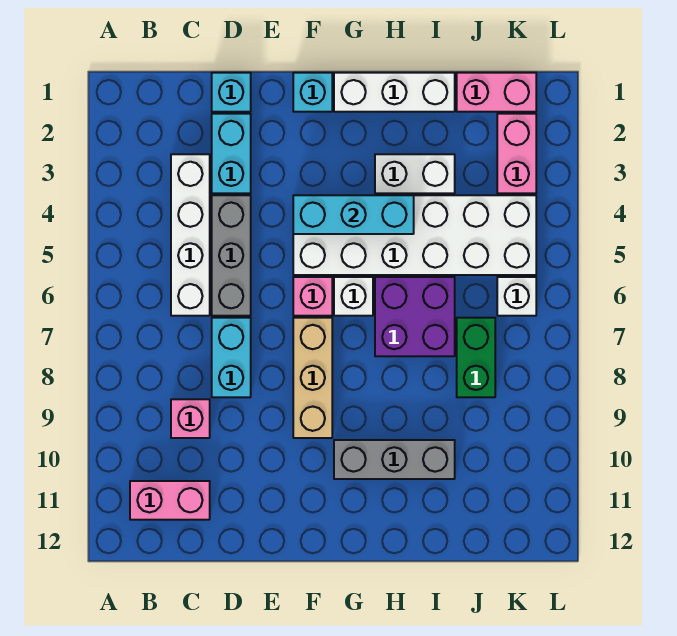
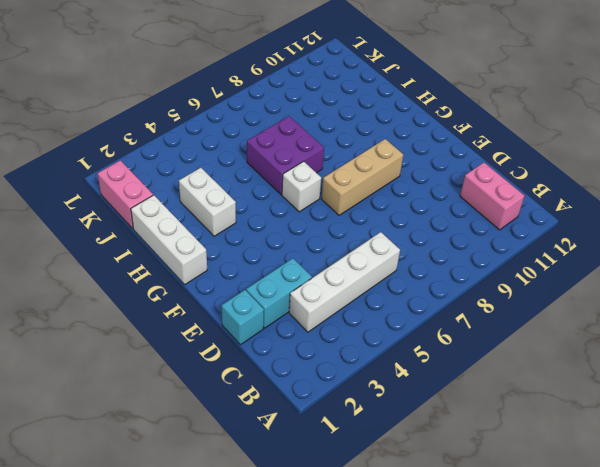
none -> pink 1x1 brick [171,399,210,438]
none -> grey 1x3 brick [212,195,251,316]
none -> cyan 1x2 brick [212,318,251,397]

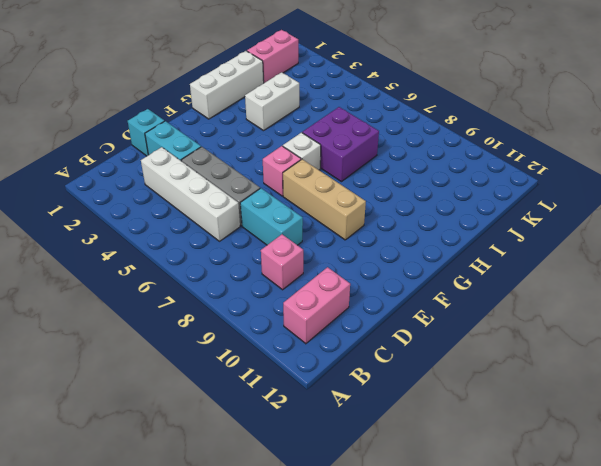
none -> cyan 1x1 brick [293,73,332,112]
none -> white 2x6 brick [293,195,536,275]
none -> grey 1x3 brick [334,440,455,479]

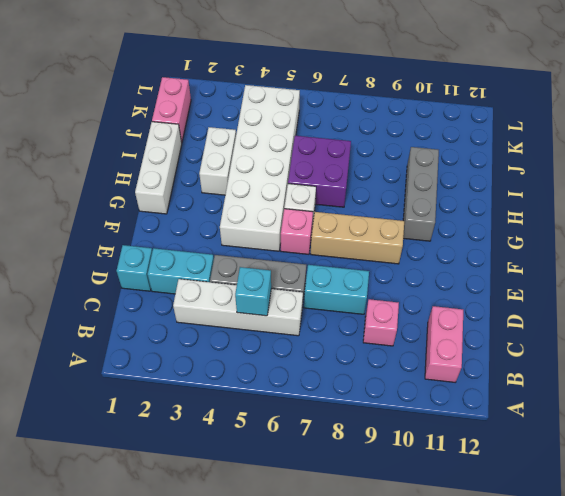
cyan 1x1 brick [235,267,271,316] -> cyan 1x1 brick moved to [293,73,332,112]
none -> green 1x2 brick [457,318,495,397]
none -> pink 1x2 brick [497,114,536,193]
none -> white 1x1 brick [497,277,536,316]

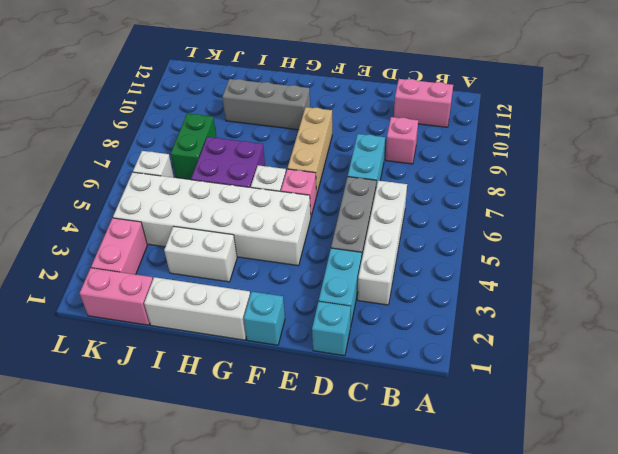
none -> cyan 1x3 brick [293,195,414,234]

